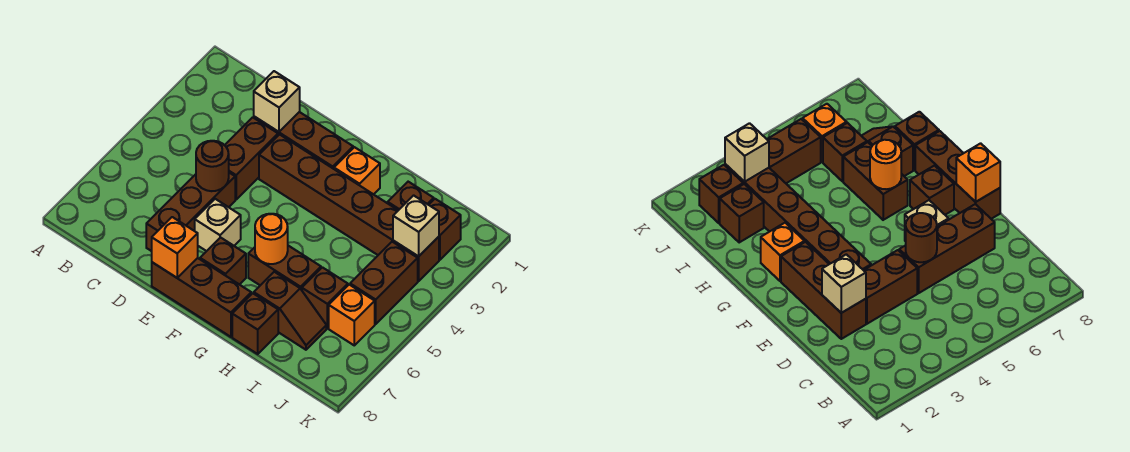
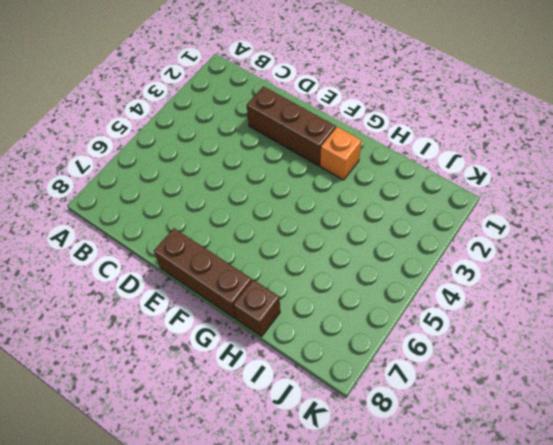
none -> brown 1x2 brick [225,117,278,199]
none -> brown 1x3 brick [146,173,235,251]
none -> brown 1x6 brick [259,135,439,281]

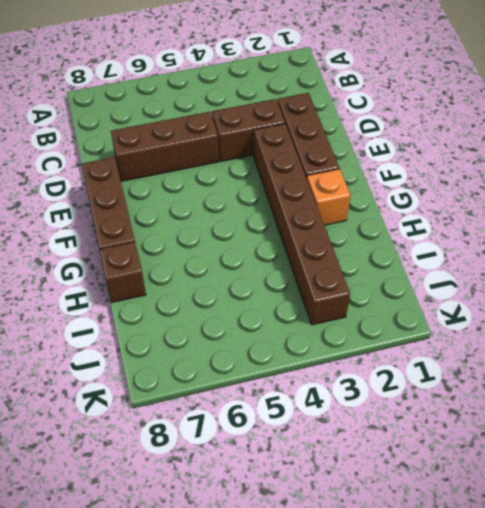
none -> tan 1x1 brick [195,199,241,251]
none -> brown 1x1 brick [200,238,246,285]
none -> brown 1x2 brick [248,246,321,290]

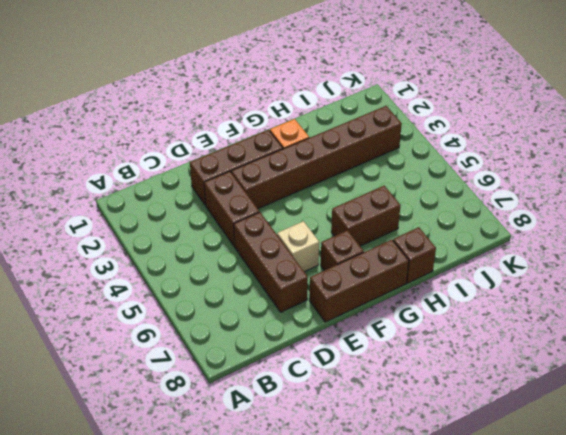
none -> brown 1x2 slope [254,272,326,350]
none -> brown 1x1 brick [388,182,434,210]
none -> brown 1x1 brick [302,267,348,328]

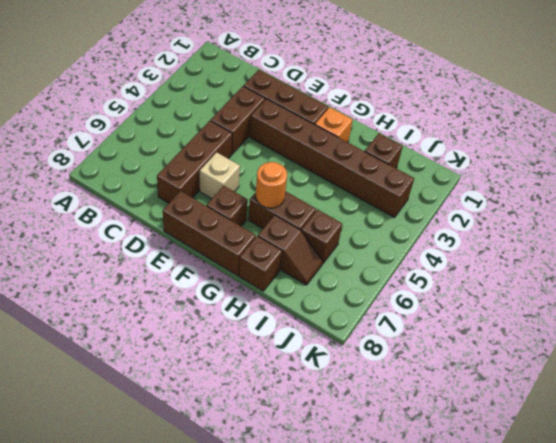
none -> brown 1x1 brick [429,199,461,260]
none -> brown 1x2 brick [350,242,418,324]
none -> orange 1x1 brick [329,285,375,345]

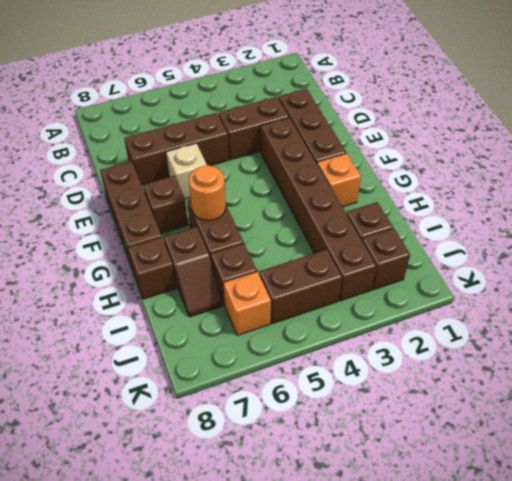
none -> tan 1x1 brick [254,71,300,132]
none -> brown 1x1 round brick [196,141,229,191]
none -> orange 1x1 brick [152,217,198,278]

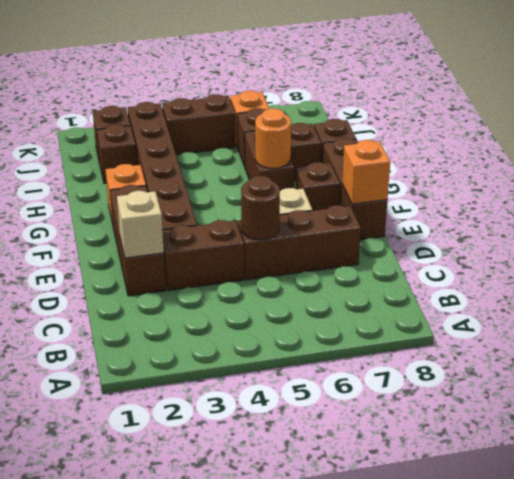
none -> tan 1x1 brick [393,195,439,256]

